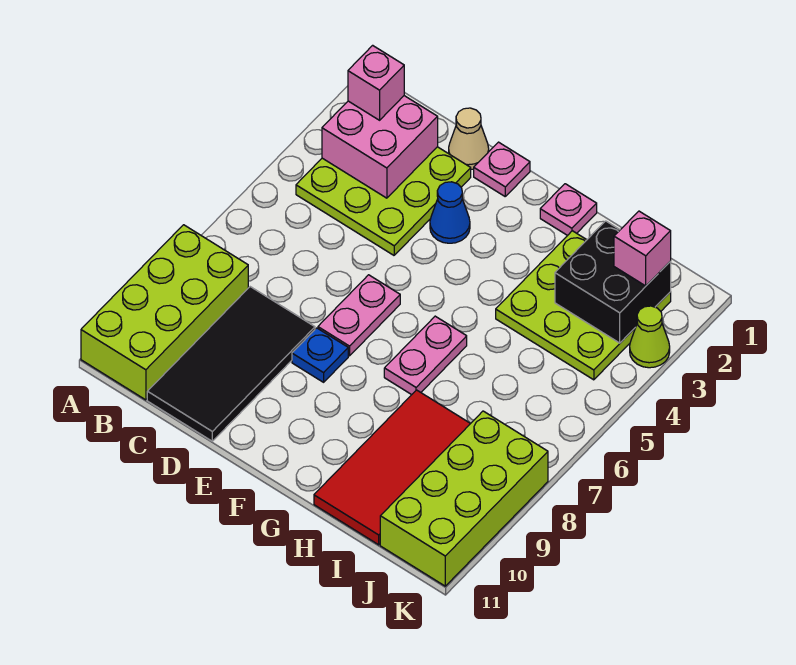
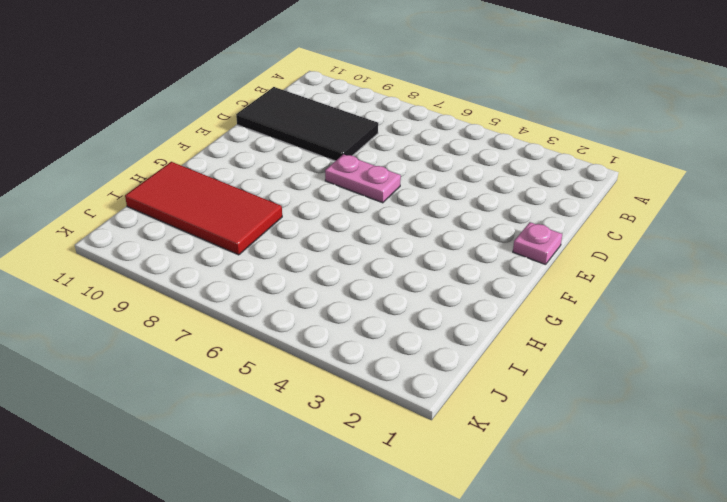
none -> lime 2x4 brick [81,225,248,400]
none -> lime 3x3 plate [296,147,471,255]
none -> tan 1x1 cone [449,108,489,169]

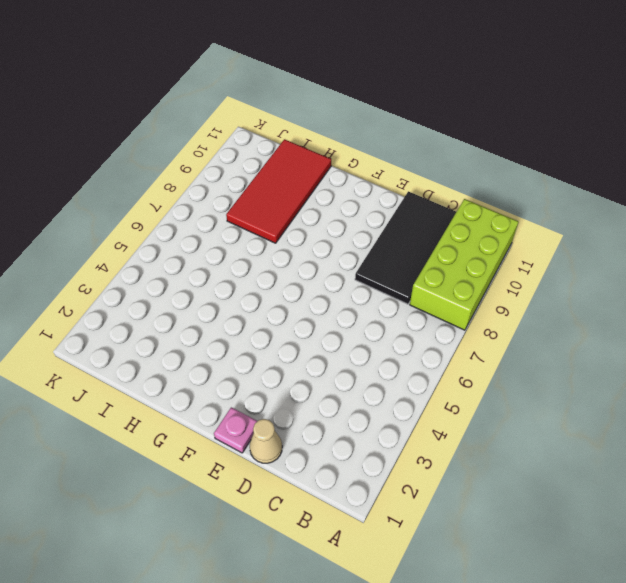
none -> lime 3x3 plate [296,147,471,255]
none -> blue 1x1 cone [430,182,470,243]
none -> pink 1x2 plate [318,275,400,356]

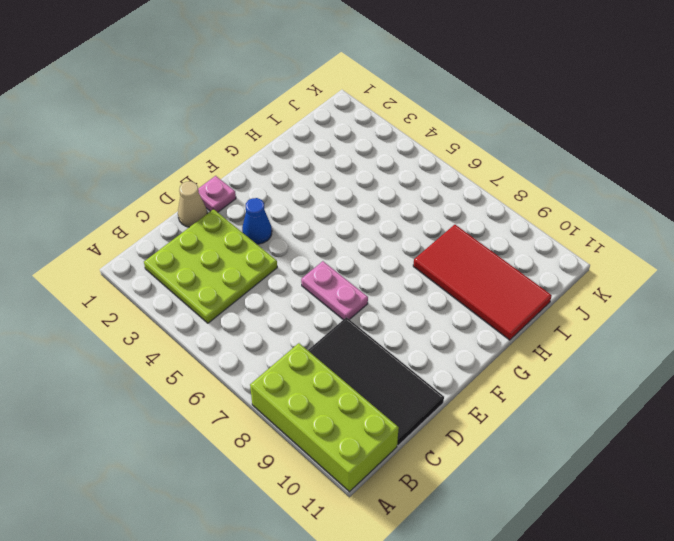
none -> blue 1x1 plate [292,328,348,382]
none -> pink 1x1 plate [540,184,597,236]
none -> pink 1x2 plate [384,316,467,395]

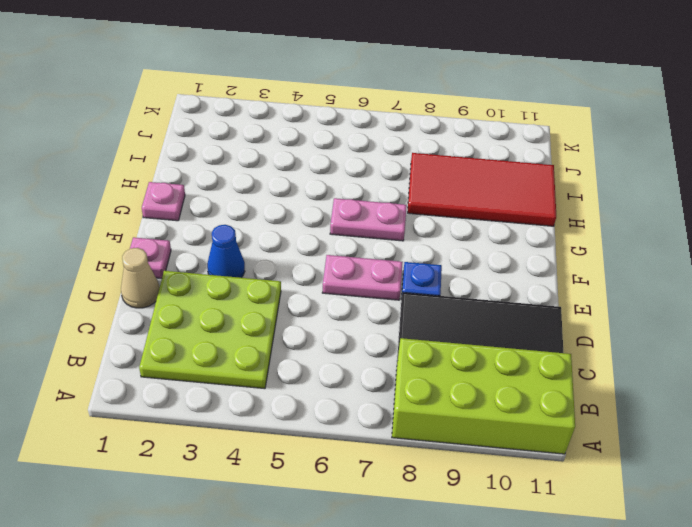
none -> lime 3x3 plate [496,231,671,380]
none -> lime 2x4 brick [380,411,548,586]
none -> lime 1x1 cone [630,306,670,368]

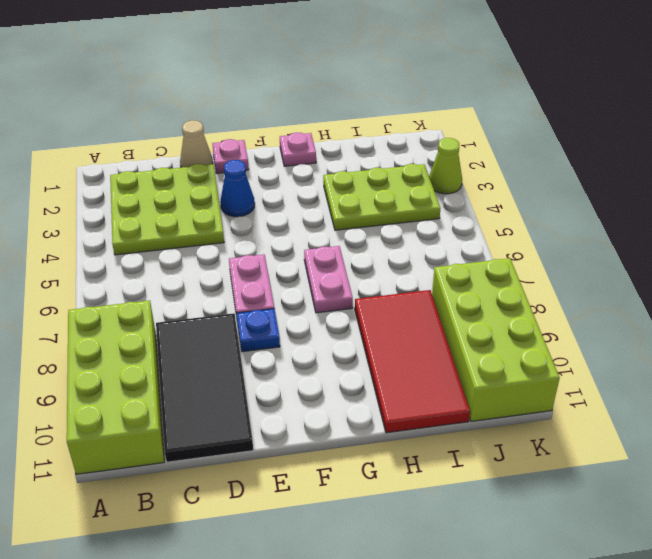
lime 2x3 plate [323,164,441,230] -> lime 3x3 plate [496,231,671,380]
none -> pink 2x2 brick [322,96,438,198]
none -> black 2x2 brick [555,221,671,343]
none -> pink 1x1 brick [348,45,404,120]

